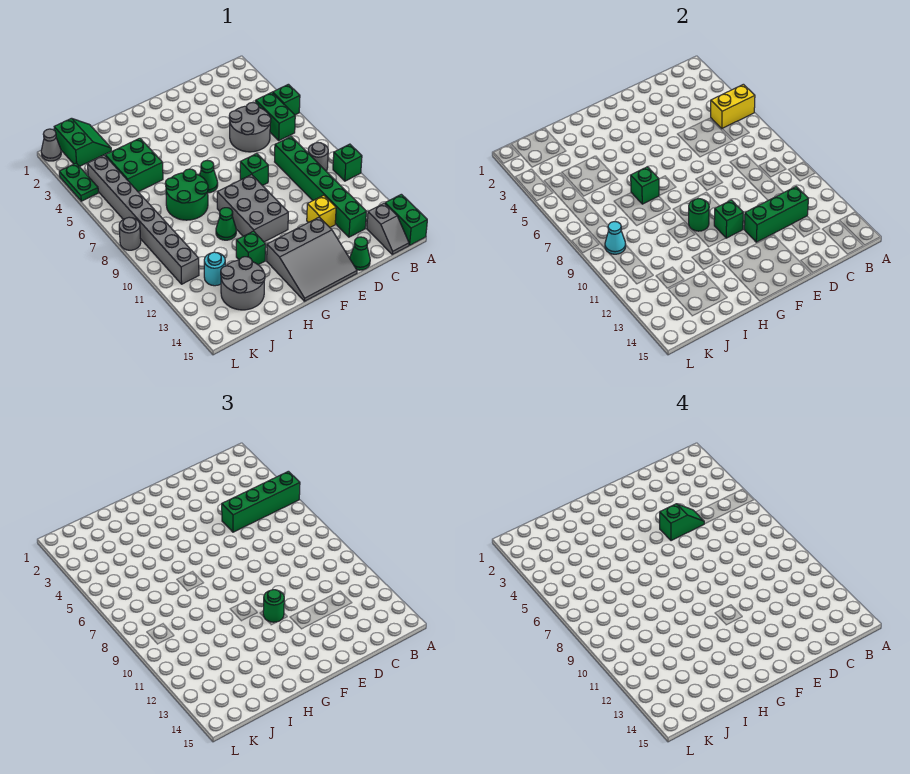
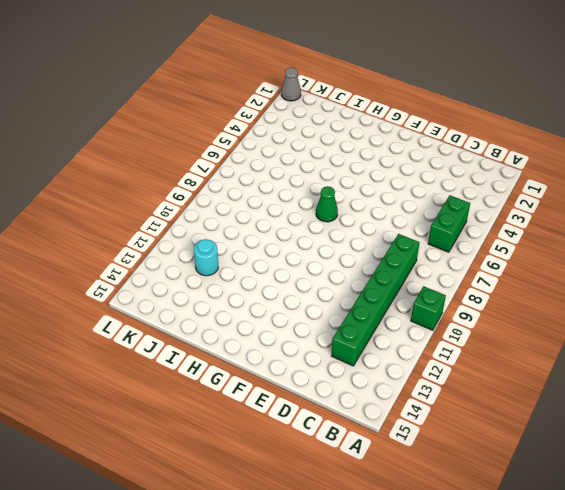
none -> green 1x1 brick [273,84,300,115]
none -> green 1x2 brick [385,194,427,245]
none -> grey 1x1 round brick [308,143,328,171]
none -> grey 1x2 slope [367,203,409,255]

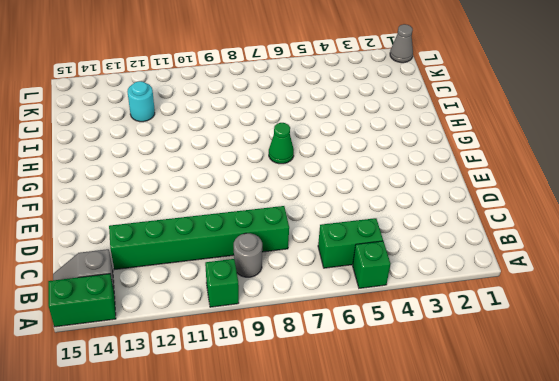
none -> grey 2x2 round brick [229,103,271,152]
none -> yellow 1x1 brick [307,195,336,227]
none -> green 1x1 cone [350,237,370,270]
none -> green 1x1 brick [240,154,268,186]

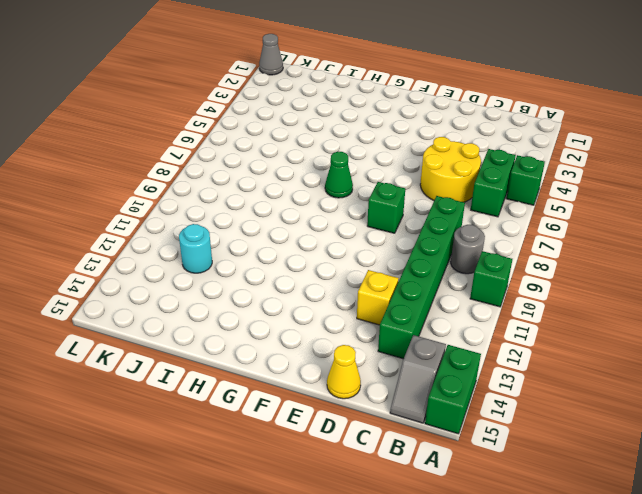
yellow 2x2 round brick [420,137,481,202] -> grey 2x2 round brick [229,103,271,152]
yellow 1x1 cone [327,345,361,399] -> green 1x1 cone [350,237,370,270]
none -> grey 3x3 slope [267,217,357,301]
none -> grey 2x3 brick [217,175,288,242]
none -> green 2x2 round brick [165,169,208,220]
none -> green 1x1 cone [216,208,236,240]

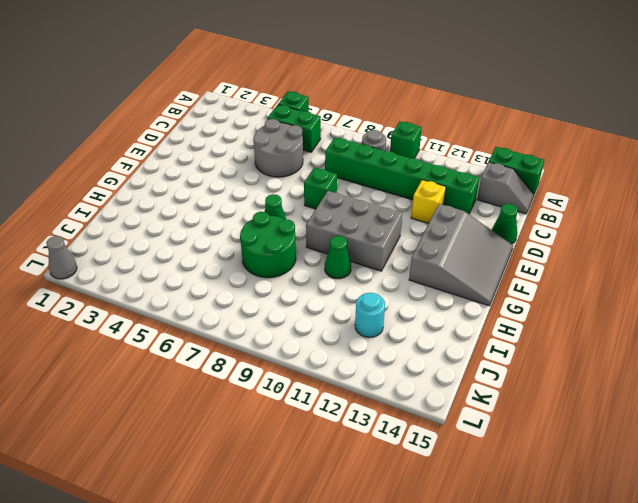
none -> green 1x1 brick [236,231,266,265]
none -> green 2x2 brick [105,138,163,192]
none -> grey 2x2 round brick [221,257,265,310]
none -> green 2x2 slope [54,118,111,167]

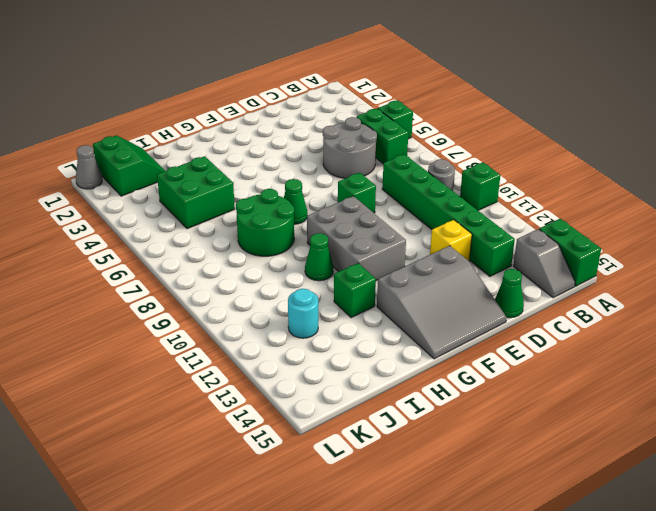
none -> grey 2x2 round brick [221,257,265,310]
none -> grey 1x8 brick [87,155,199,284]
none -> green 1x2 plate [59,163,98,201]
none -> grey 1x1 round brick [119,217,141,250]

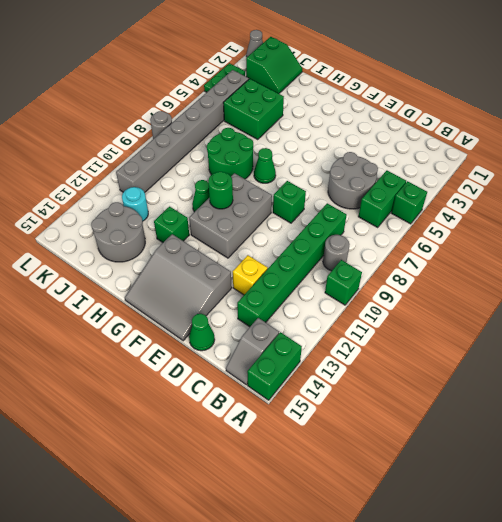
none -> yellow 1x2 brick [711,84,755,129]
none -> green 1x3 brick [744,187,808,242]
none -> green 1x1 brick [714,200,743,238]
none -> green 1x1 brick [631,167,659,204]

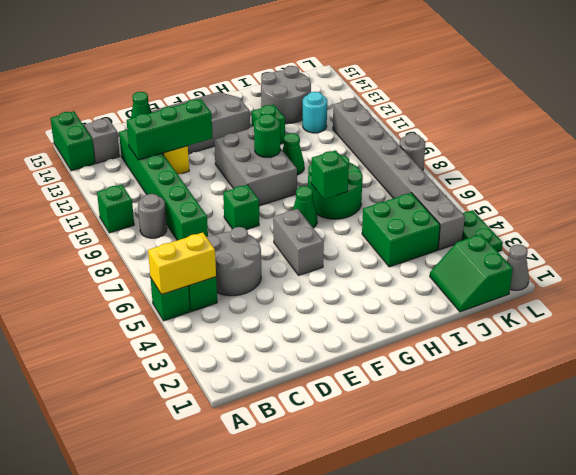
grey 1x2 brick [273,209,324,275] -> none
none -> green 1x1 brick [714,200,743,238]
none -> cyan 1x1 cone [605,222,626,254]
none -> green 1x4 brick [222,471,300,532]
none -> green 1x1 round brick [263,590,284,622]

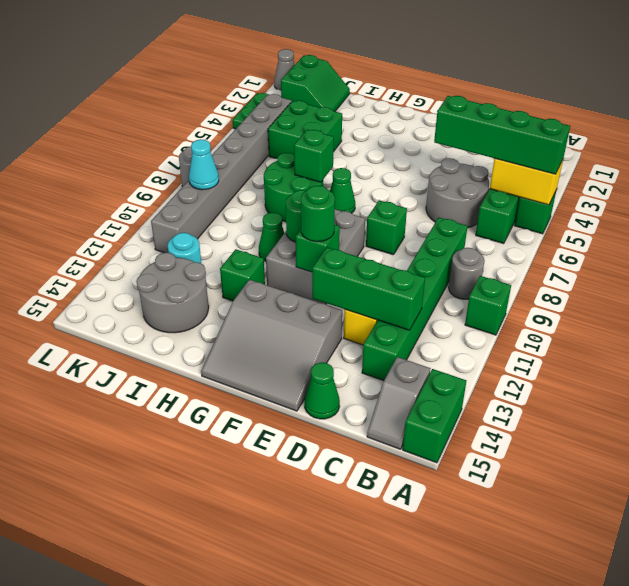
none -> green 1x2 slope [660,504,704,541]

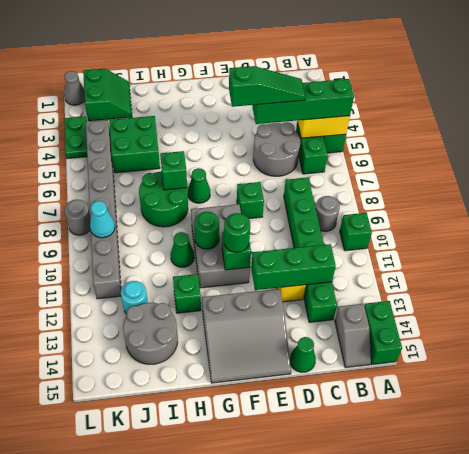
green 1x3 slope [229,66,306,107] -> green 1x2 slope [660,504,704,541]

